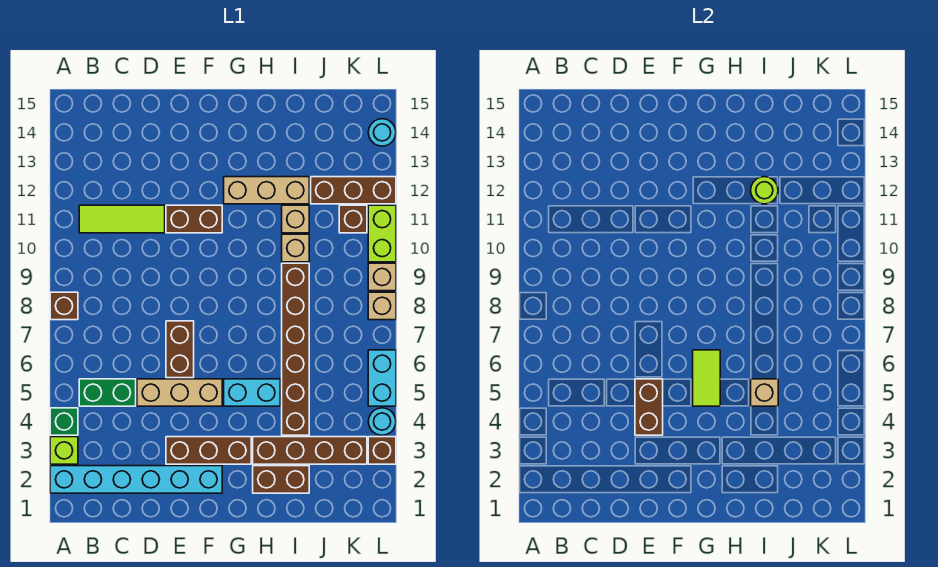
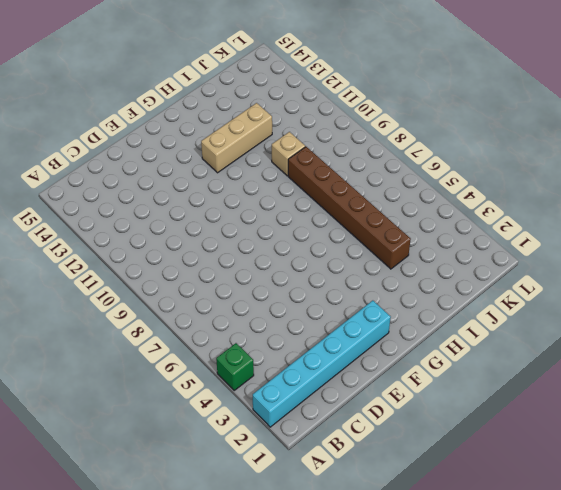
none -> lime 1x1 brick [50,437,78,464]
none -> brown 1x1 brick [50,292,78,320]
none -> green 1x2 brick [79,379,136,406]
none -> lime 1x3 tile [79,205,165,233]

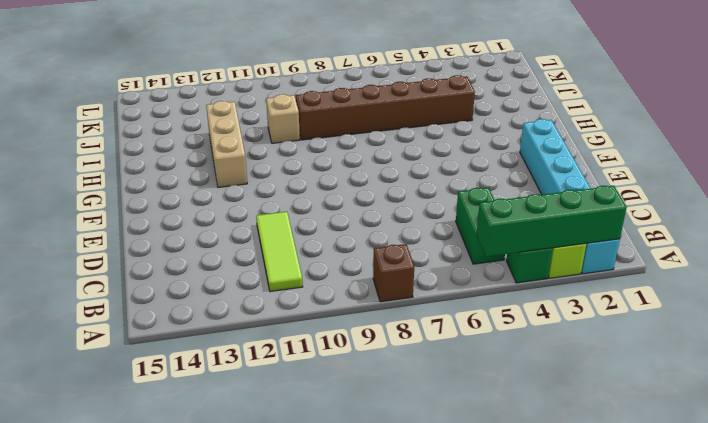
green 1x4 brick [477,186,627,257] -> none
none -> tan 1x3 brick [137,379,222,406]
none -> brown 1x3 brick [166,437,251,464]
none -> brown 1x2 brick [166,321,194,378]
none -> brown 1x2 brick [166,205,222,233]

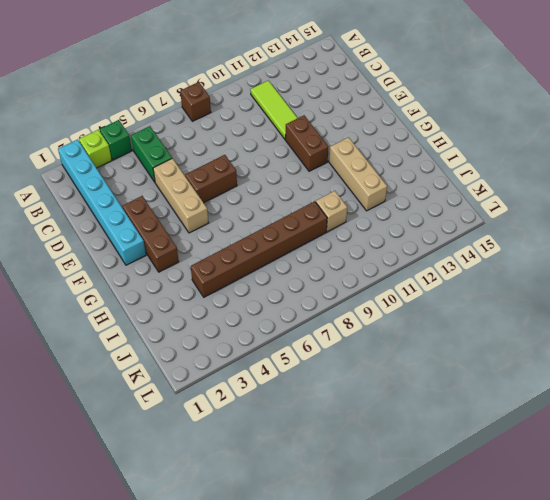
none -> cyan 1x2 brick [224,379,280,406]
none -> brown 1x2 brick [253,466,309,493]
none -> brown 1x4 brick [253,437,367,464]
none -> tan 1x1 brick [282,205,309,233]

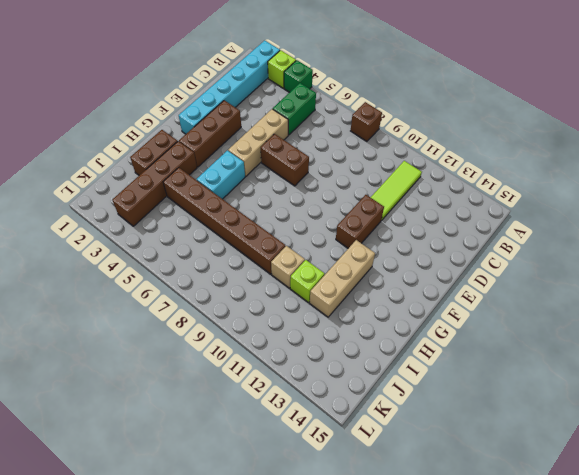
lime 1x1 brick [290,260,325,302] -> tan 1x1 brick [282,205,309,233]
none -> brown 1x3 brick [311,177,396,204]
none -> brown 1x1 brick [339,205,367,233]
none -> brown 1x1 brick [368,437,396,464]
none -> cyan 1x1 round brick [368,408,396,435]

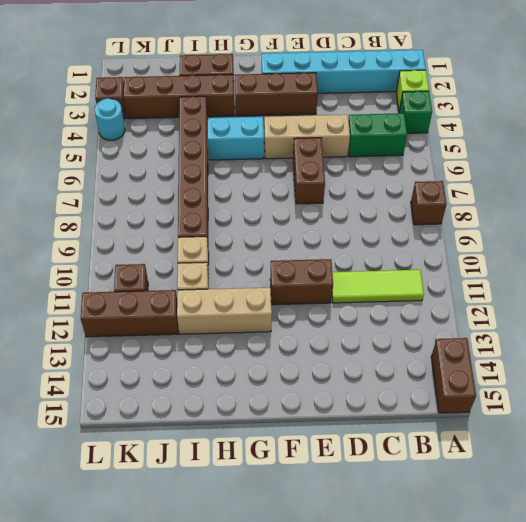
brown 1x2 brick [431,338,476,413] -> brown 1x2 brick moved to [635,379,663,435]
none -> cyan 1x2 brick [368,350,396,406]
none -> tan 1x1 brick [368,292,396,320]
none -> tan 1x1 brick [368,263,396,291]
none -> lime 1x2 brick [368,205,396,262]

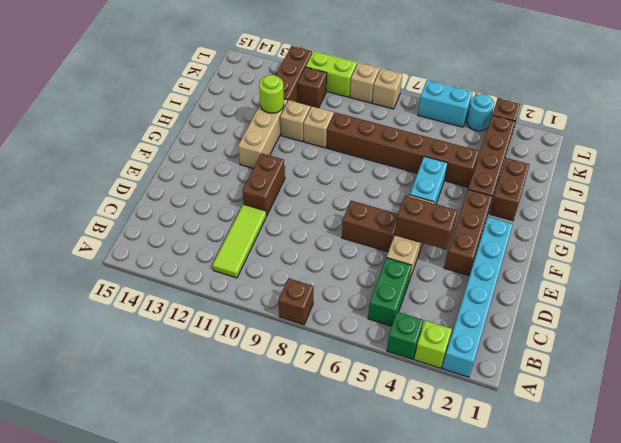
none -> cyan 1x1 round brick [368,119,396,146]
none -> lime 1x2 tile [693,350,720,406]
none -> tan 1x1 brick [751,379,778,406]

